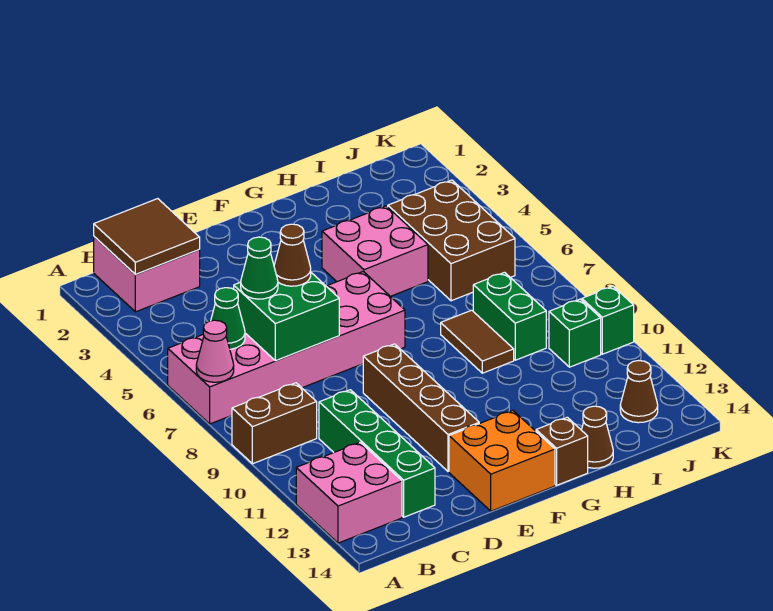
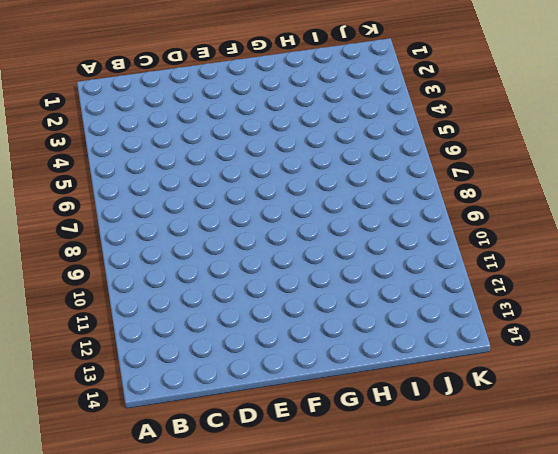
none -> pink 2x6 brick [168,272,405,424]
none -> brown 1x2 brick [232,383,317,464]
none -> pink 2x2 brick [296,442,402,543]

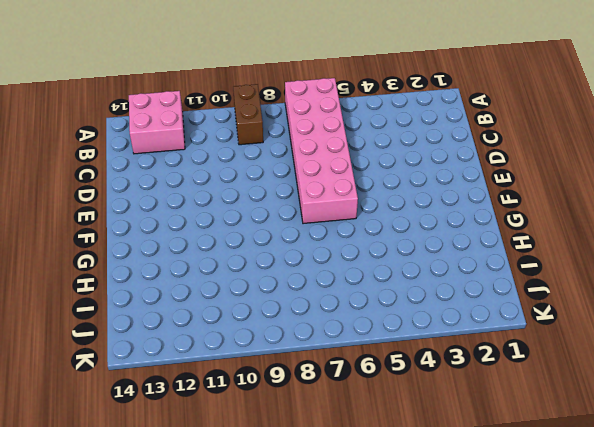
none -> pink 2x2 brick [94,237,200,312]
none -> green 1x4 brick [319,390,435,517]
none -> brown 1x4 brick [363,344,479,472]

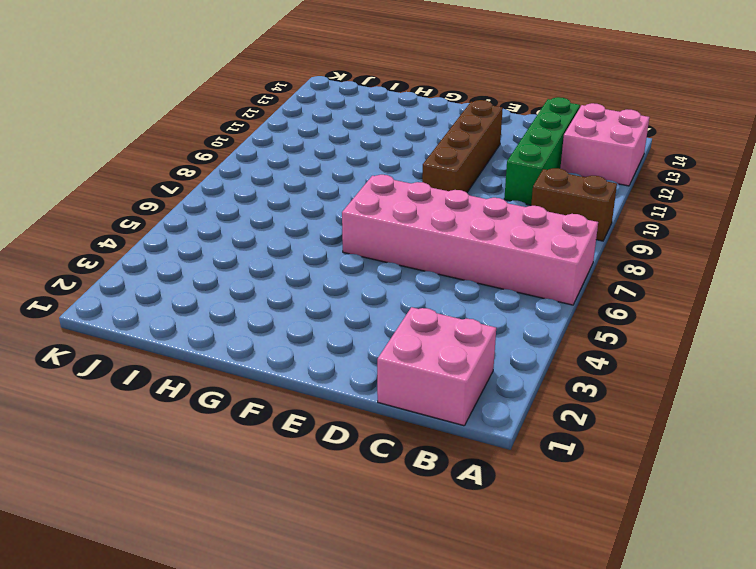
none -> orange 2x2 brick [449,411,555,511]
none -> pink 2x2 brick [322,206,428,296]
none -> brown 1x1 brick [536,417,588,485]

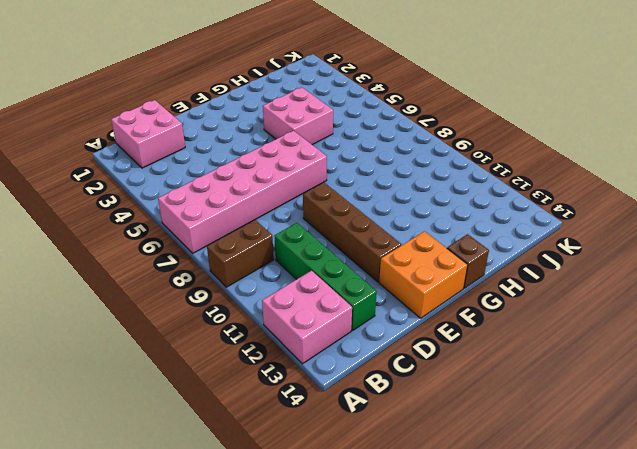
none -> brown 1x2 tile [441,310,514,373]
none -> brown 1x1 cone [582,406,613,468]
none -> brown 2x3 brick [388,180,515,301]

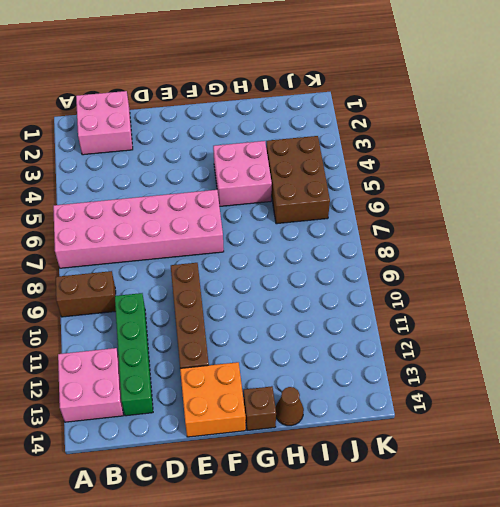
none -> brown 1x2 tile [441,310,514,373]
none -> green 1x2 brick [473,272,546,360]
none -> green 1x1 brick [549,299,601,367]

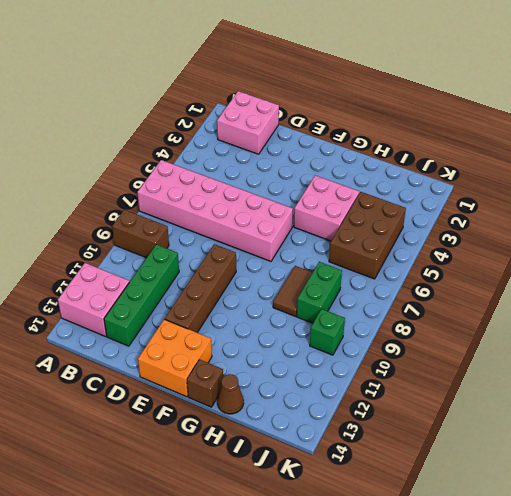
none -> brown 1x1 cone [620,361,658,423]
none -> green 1x1 brick [582,286,634,354]
none -> pink 1x1 cone [196,320,234,382]

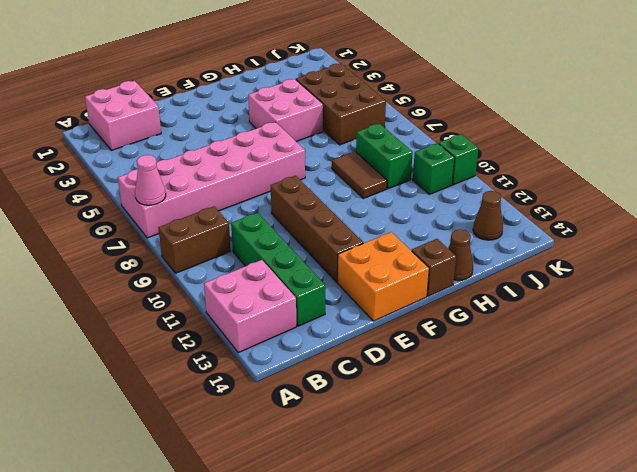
none -> brown 2x2 tile [94,199,200,275]
none -> green 1x1 cone [211,288,245,349]
none -> green 2x2 brick [234,273,339,361]

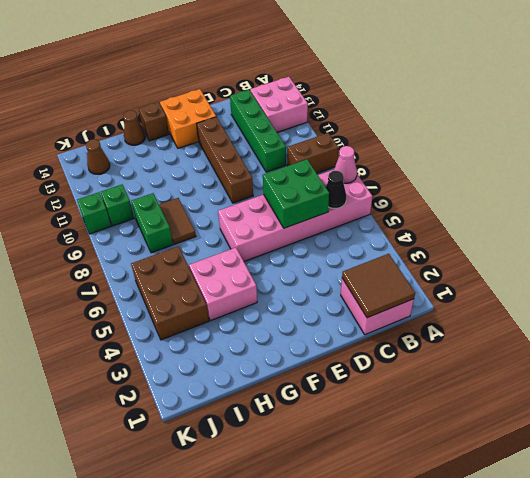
black 1x1 cone [326,171,346,208] -> green 1x1 cone [211,288,245,349]
none -> green 1x1 cone [241,237,278,299]
none -> brown 1x1 cone [274,224,311,286]

